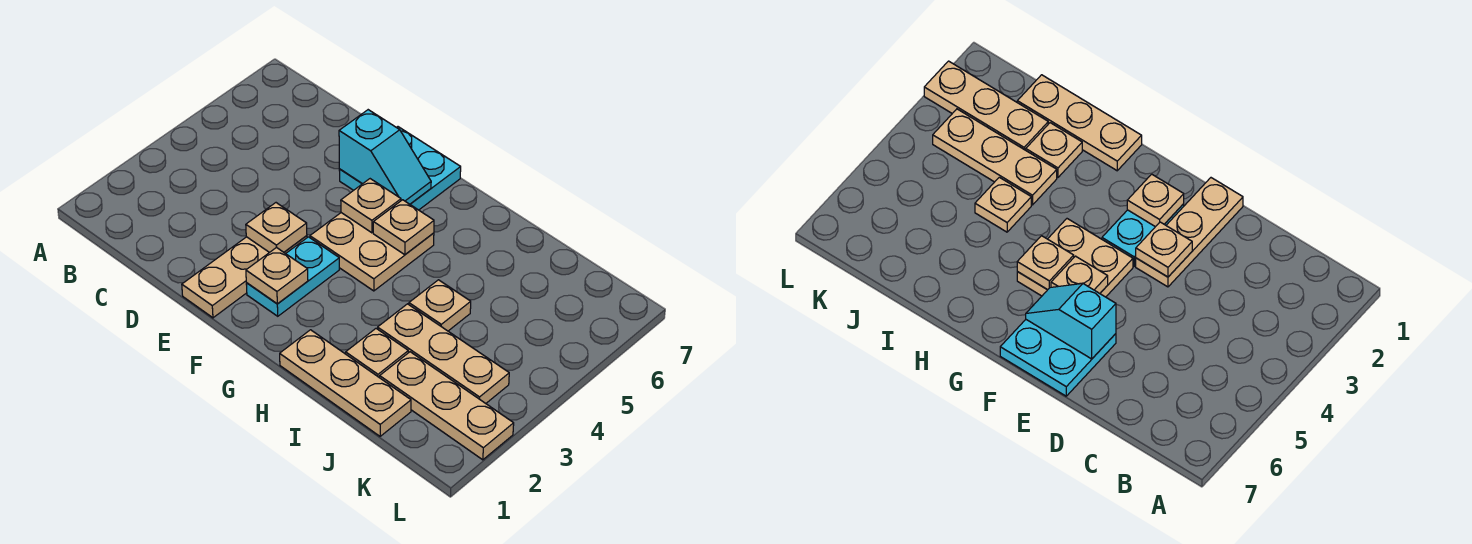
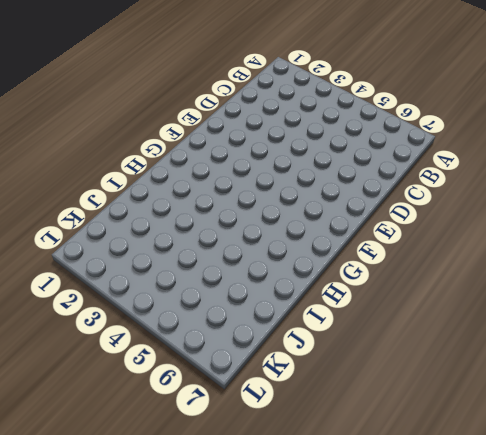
none -> tan 1x3 plate [182,236,307,318]
none -> cyan 2x2 plate [339,127,461,210]
none -> cyan 1x2 plate [246,237,339,316]

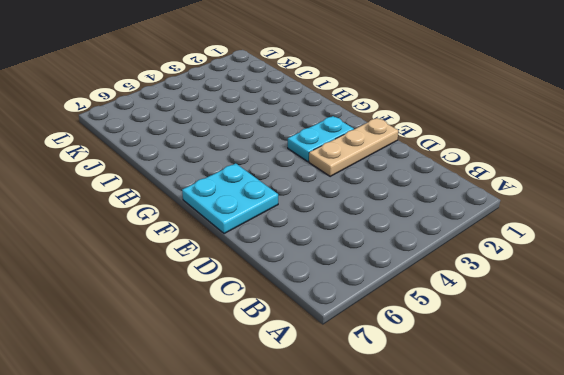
none -> tan 2x2 plate [310,213,434,291]
none -> tan 1x3 plate [280,330,411,436]
none -> tan 1x1 plate [346,329,408,378]

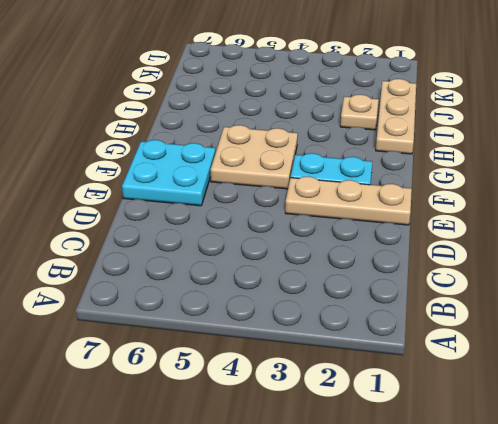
none -> tan 1x3 plate [378,304,509,403]
none -> tan 1x1 plate [409,280,471,331]
none -> tan 1x3 plate [380,352,514,460]

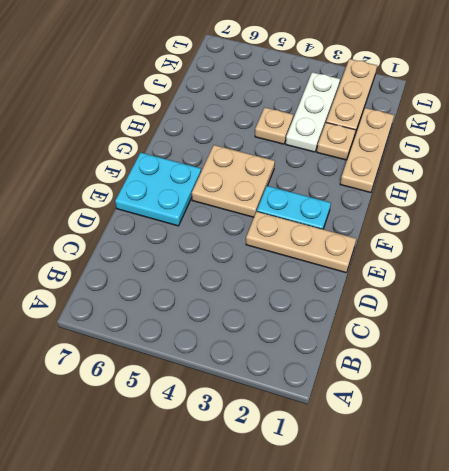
white 1x3 plate [286,72,340,152] -> tan 1x3 plate [378,304,509,403]
none -> tan 1x1 plate [246,203,307,253]
none -> cyan 1x2 slope [339,110,431,204]
none -> tan 1x1 plate [246,247,308,304]

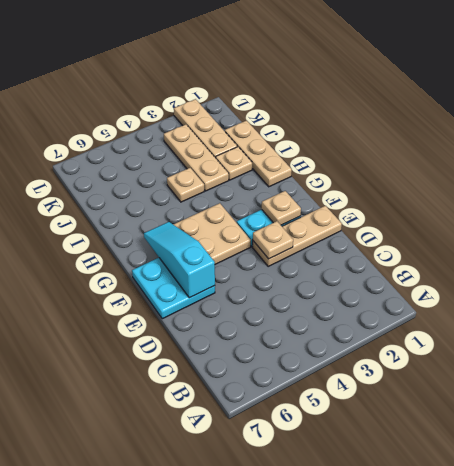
cyan 1x3 slope [144,222,215,298] -> cyan 1x2 slope [339,110,431,204]
none -> tan 1x1 plate [341,179,401,233]
none -> tan 1x1 plate [373,200,434,255]

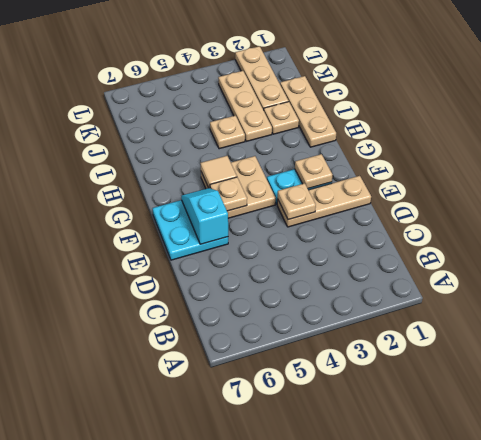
tan 1x1 tile [200,156,237,188] -> tan 1x1 plate [373,200,434,255]

